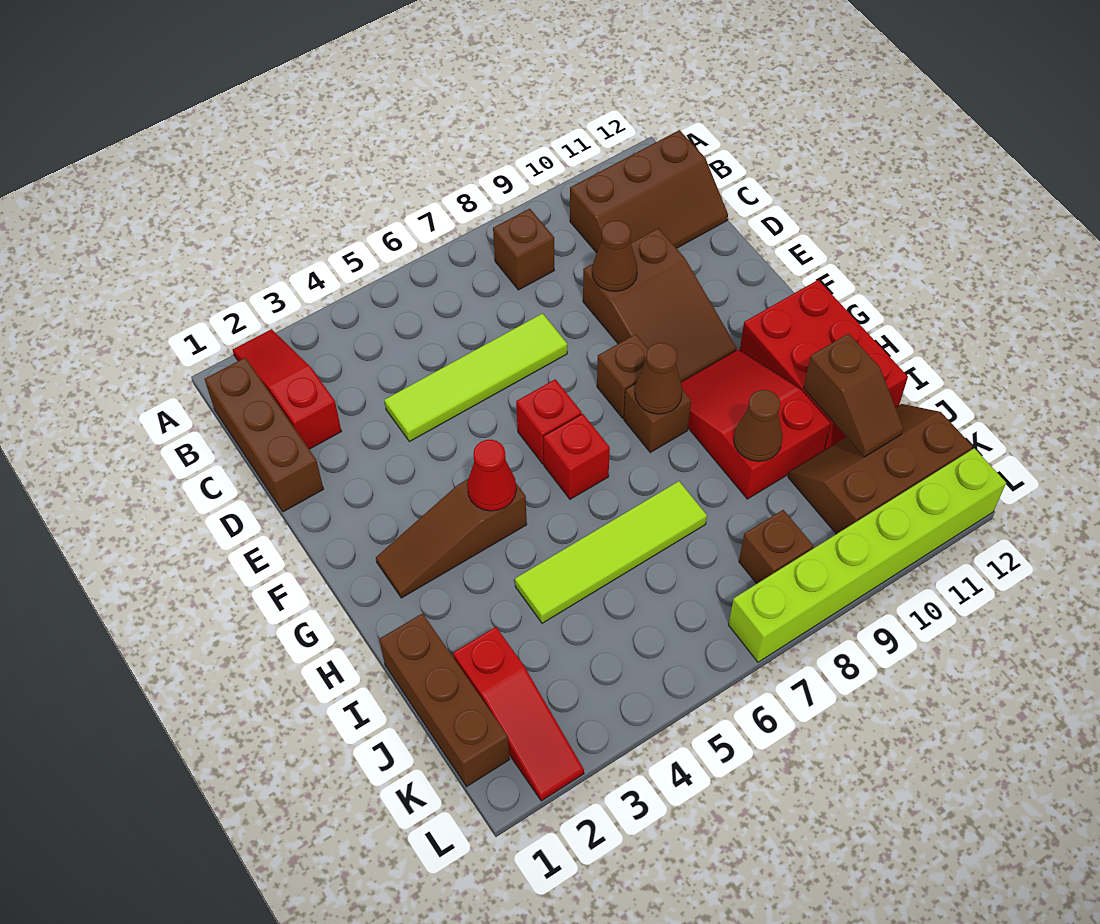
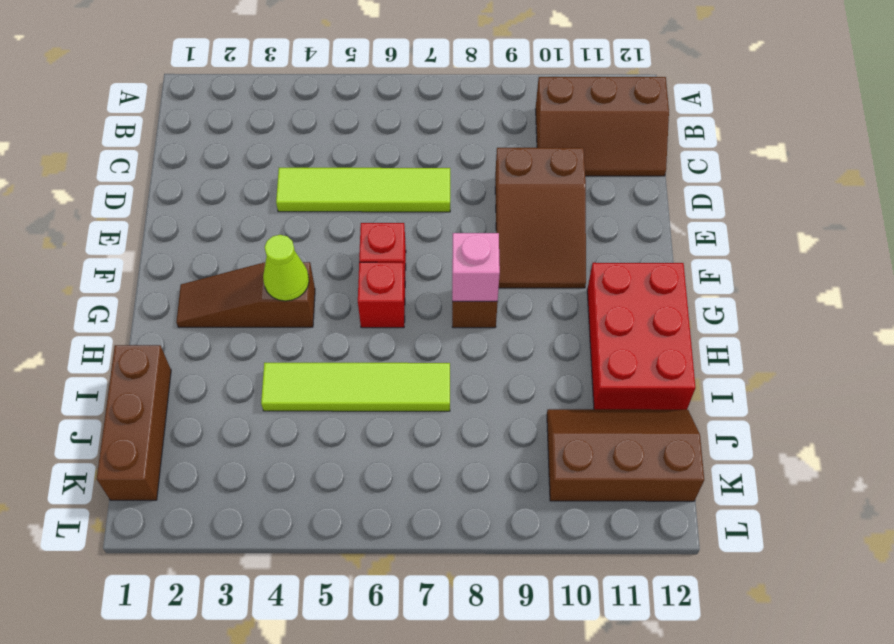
lime 1x1 cone [263,235,309,301] -> red 1x1 cone [467,440,516,511]
pink 1x1 brick [452,233,500,301] -> brown 1x1 cone [635,343,682,414]
none -> red 1x3 slope [233,329,341,449]
none -> brown 1x3 brick [205,358,323,512]
none -> brown 1x1 brick [493,209,554,290]

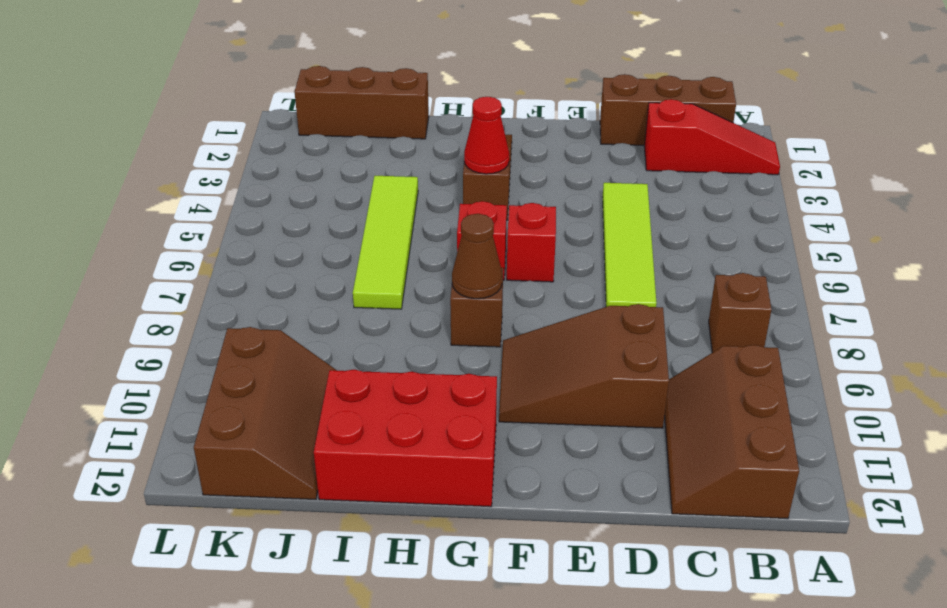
none -> brown 1x1 brick [597,334,648,418]
none -> red 2x3 slope [681,349,831,499]
none -> red 1x3 slope [453,627,584,801]

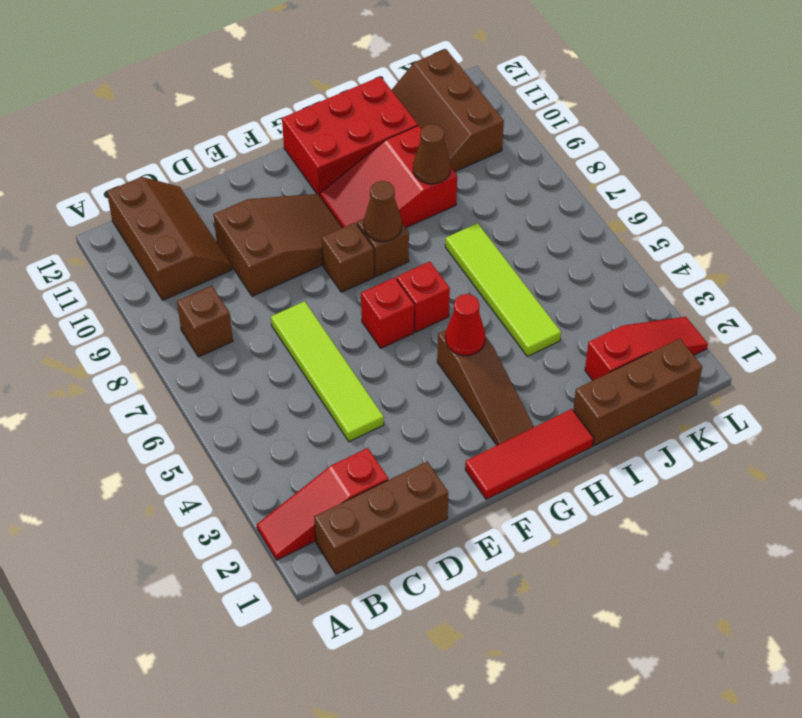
red 1x3 tile [465,409,594,499] -> none
none -> brown 1x1 brick [739,510,814,584]
none -> lime 1x6 brick [729,448,1006,662]
none -> brown 1x1 cone [592,220,638,291]

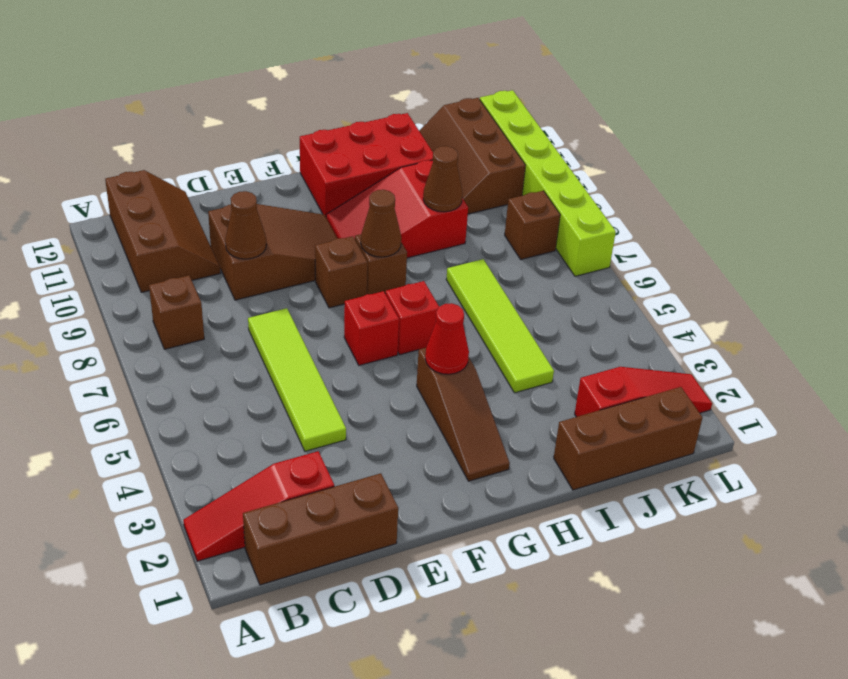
none -> brown 1x2 slope [804,333,903,457]

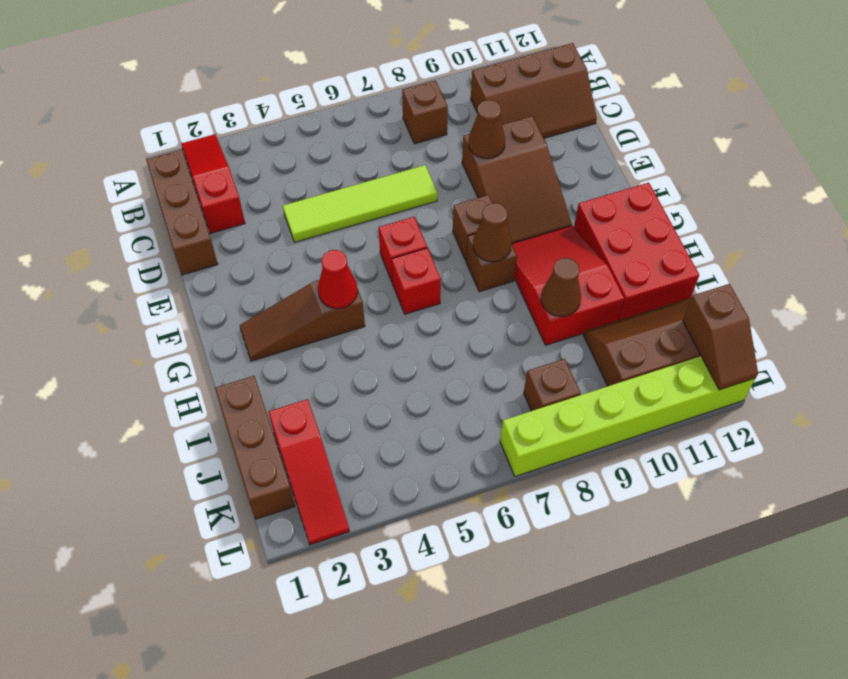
brown 1x2 slope [683,284,758,390] -> brown 1x2 slope moved to [804,333,903,457]
none -> lime 1x4 tile [515,481,707,623]

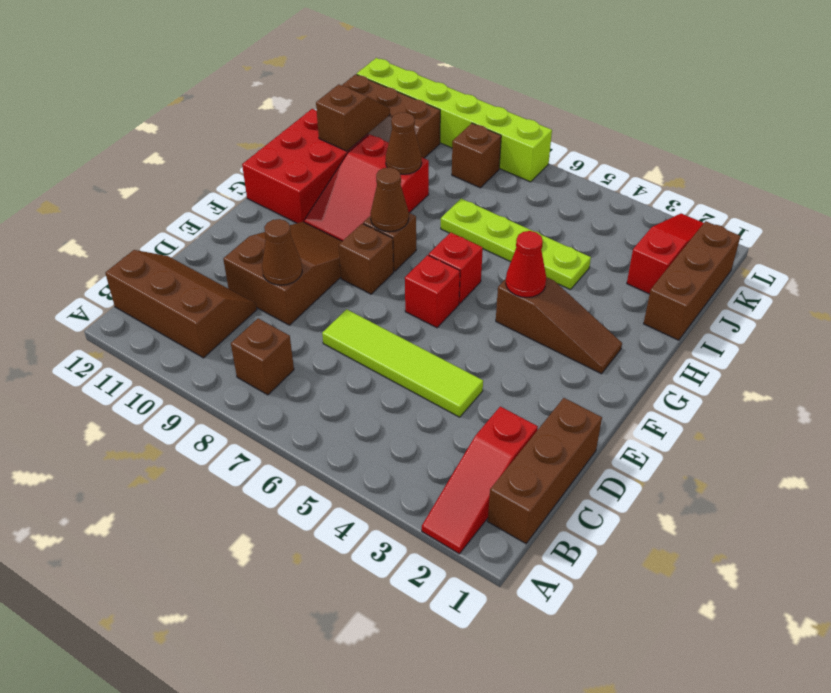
lime 1x4 plate [441,199,591,290] -> lime 1x4 tile [515,481,707,623]

